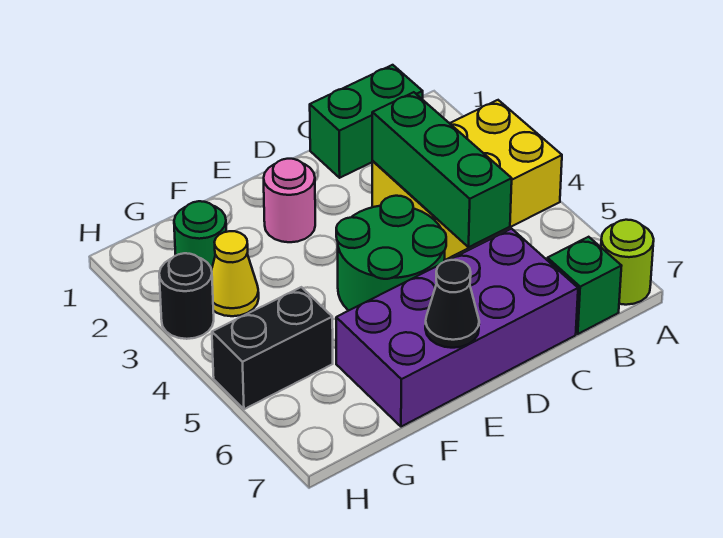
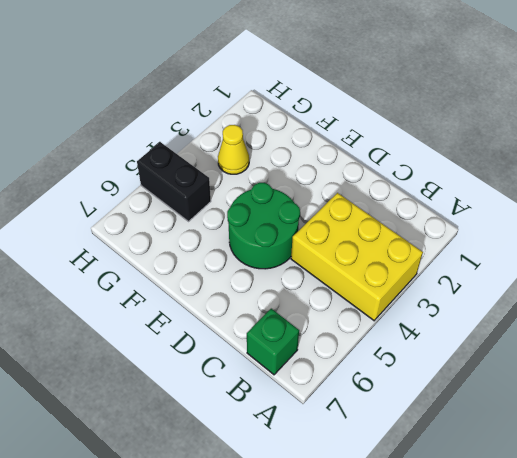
none -> lime 1x1 round brick [601,220,654,305]
none -> green 1x2 brick [310,65,423,178]
none -> purple 2x4 brick [336,229,578,427]

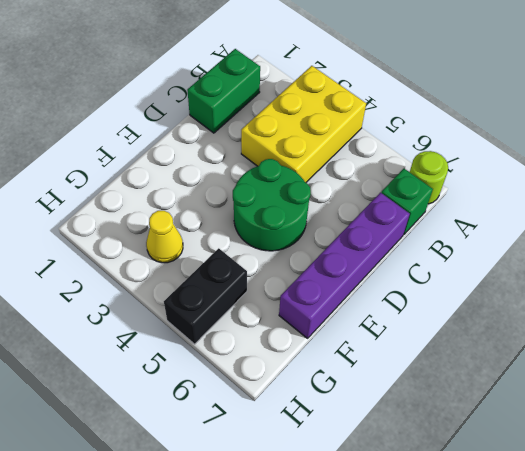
purple 1x4 brick [279,193,410,338] -> purple 2x4 brick [336,229,578,427]
none -> pink 1x1 round brick [264,159,315,242]
none -> green 1x1 round brick [174,201,226,270]
none -> black 1x1 round brick [159,253,214,339]

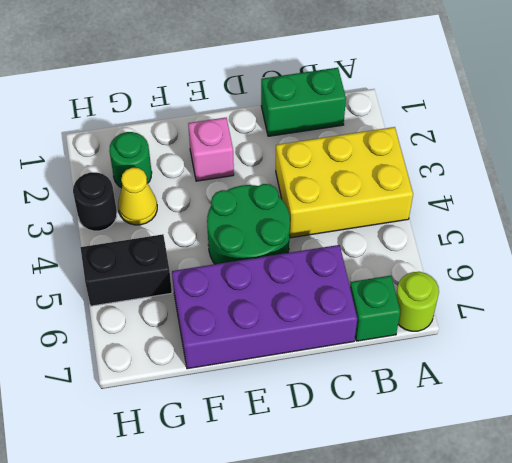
pink 1x1 brick [188,118,234,181] -> pink 1x1 round brick [264,159,315,242]
none -> green 1x3 brick [372,92,512,247]
none -> black 1x1 cone [425,260,479,348]

